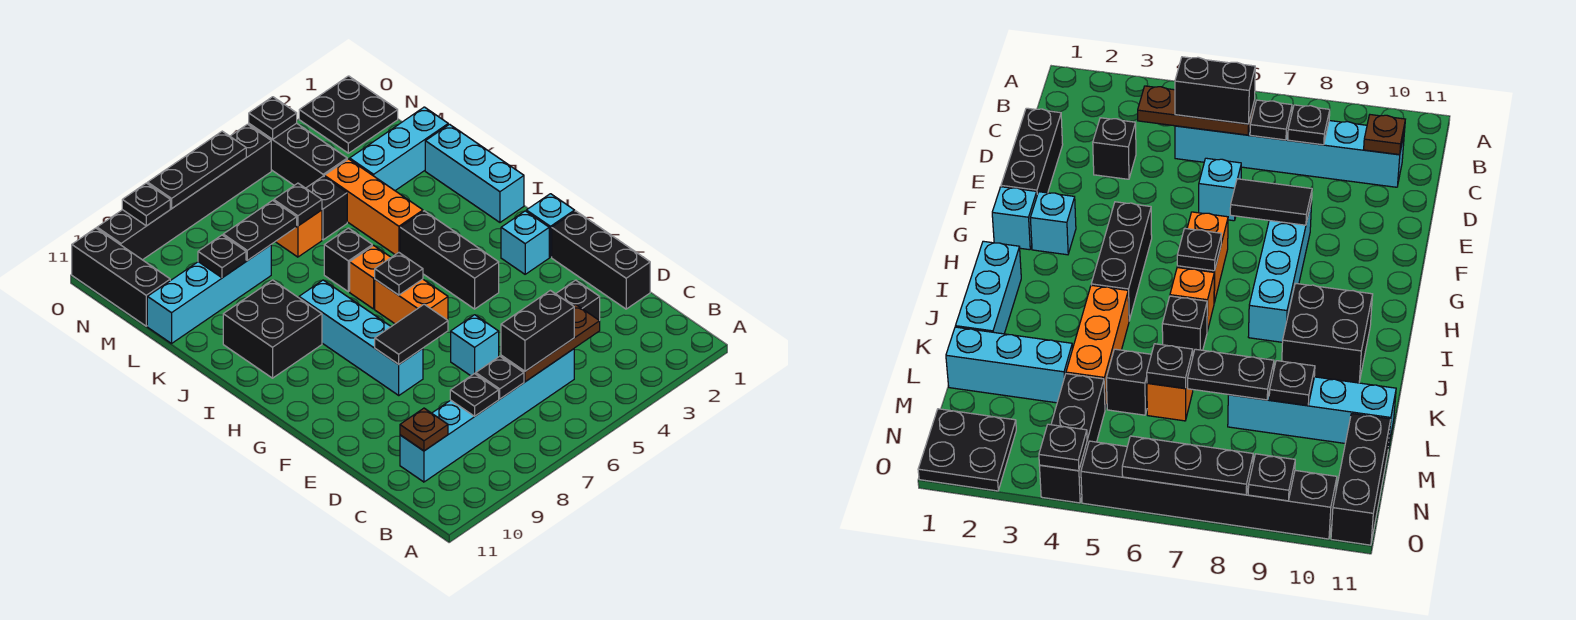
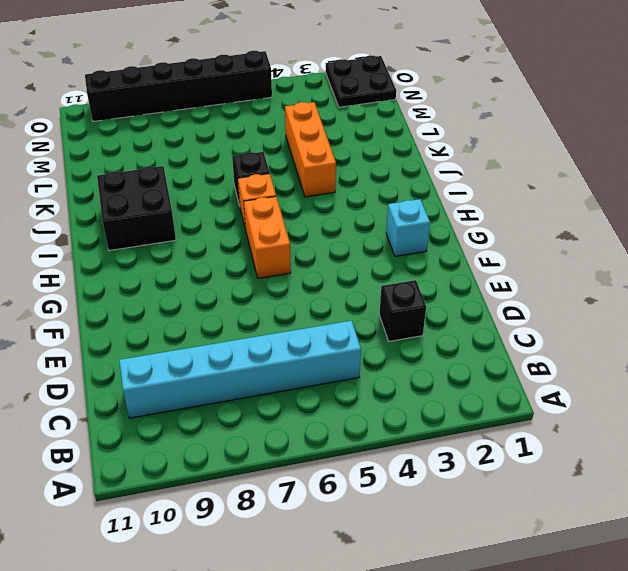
none -> black 1x3 brick [552,211,650,309]
none -> cyan 1x1 brick [451,315,499,376]
none -> cyan 1x4 brick [299,280,423,395]
none -> cyan 1x1 brick [526,194,575,257]

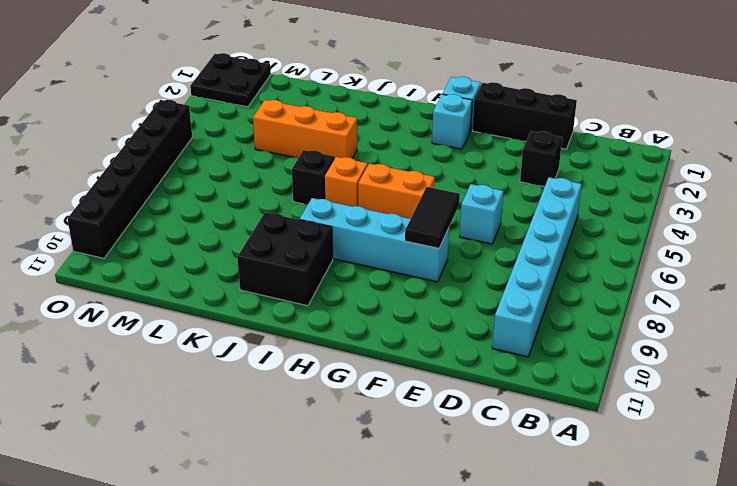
none -> black 1x3 brick [400,211,499,309]
none -> cyan 1x3 brick [425,124,524,222]
none -> cyan 1x3 brick [350,107,448,190]
none -> black 1x1 brick [306,176,347,240]

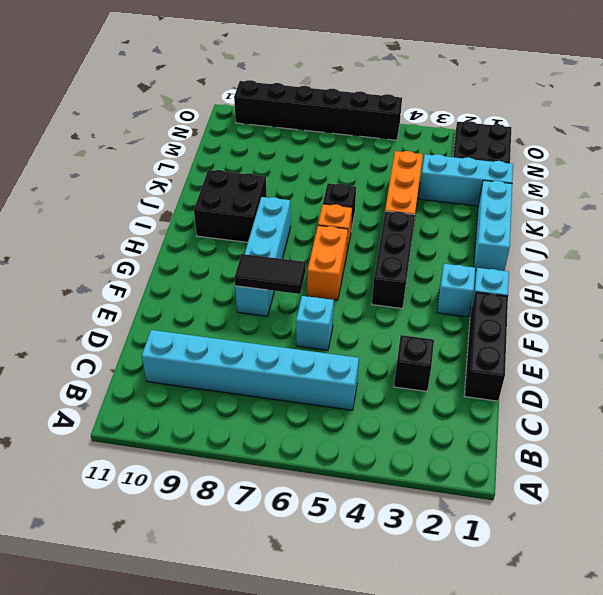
none -> black 1x1 brick [306,176,347,240]
none -> orange 1x1 brick [275,210,322,257]
none -> cyan 1x4 brick [147,245,271,344]
none -> black 1x3 brick [249,123,347,188]

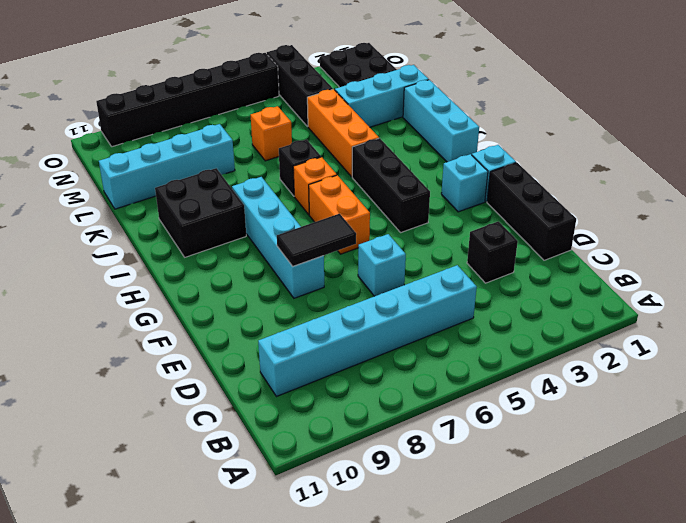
none -> black 1x1 brick [306,176,347,240]
none -> black 1x3 brick [72,228,170,326]
none -> brown 1x3 plate [501,304,600,382]
none -> black 1x1 plate [476,356,524,399]

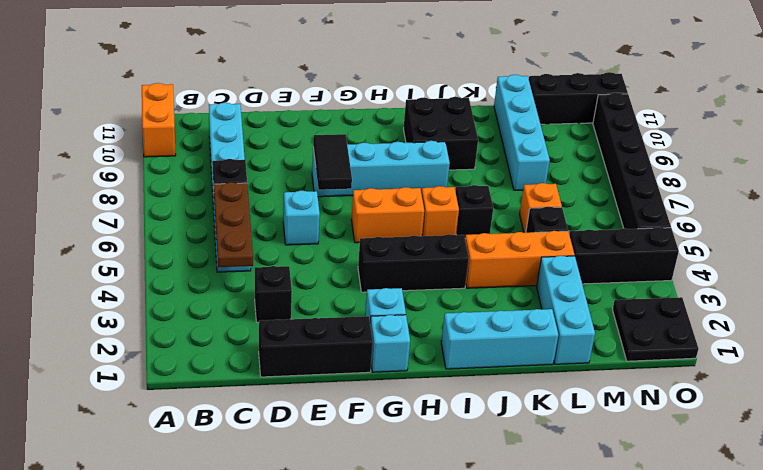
orange 1x2 brick [142,83,176,157] -> none
none -> black 1x1 plate [450,373,499,416]
none -> brown 1x1 plate [400,408,448,451]
none -> black 1x1 plate [375,253,423,295]
none -> black 1x1 plate [274,183,322,226]

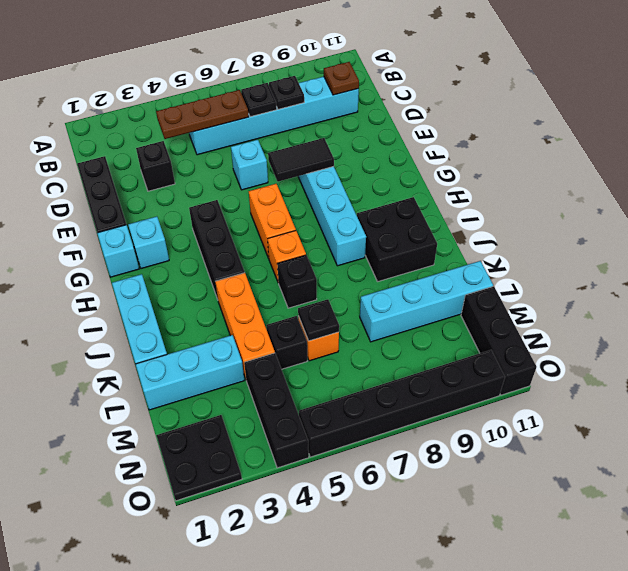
none -> black 1x1 plate [375,253,423,295]
none -> black 1x2 plate [223,200,297,261]
none -> black 1x1 plate [198,235,246,278]
none -> black 1x1 plate [249,97,297,139]

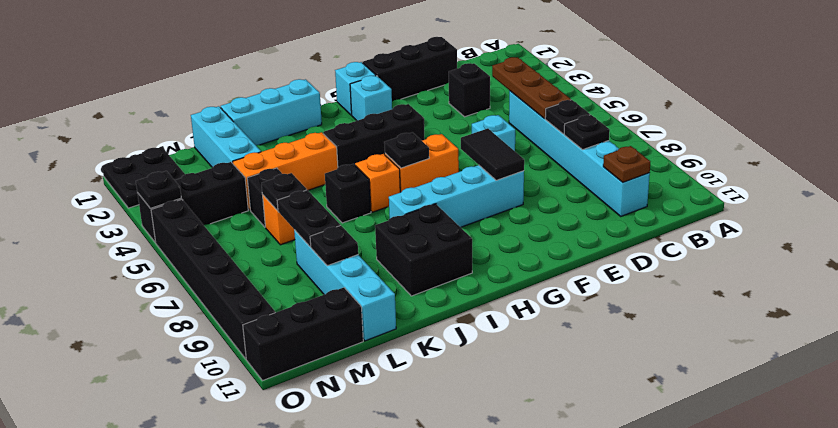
none -> black 1x3 plate [148,131,246,208]
none -> black 1x1 plate [122,183,170,226]
none -> black 1x2 brick [501,290,574,371]

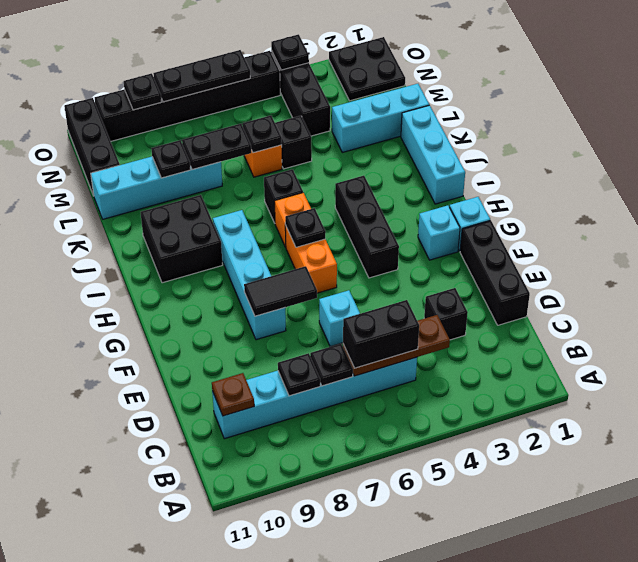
none -> orange 1x3 brick [324,159,423,255]

